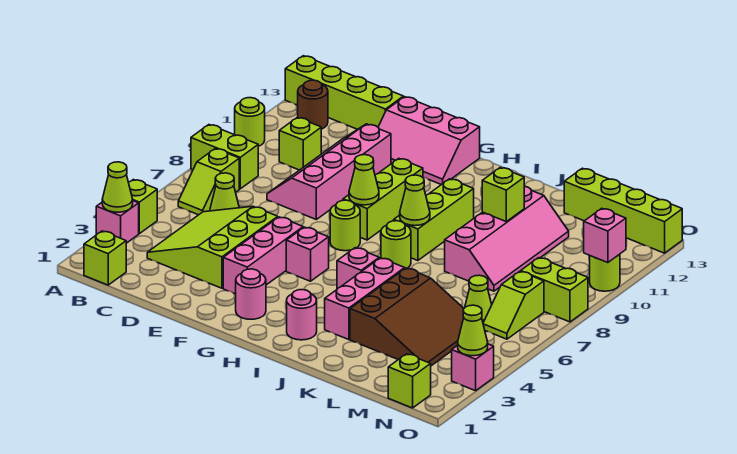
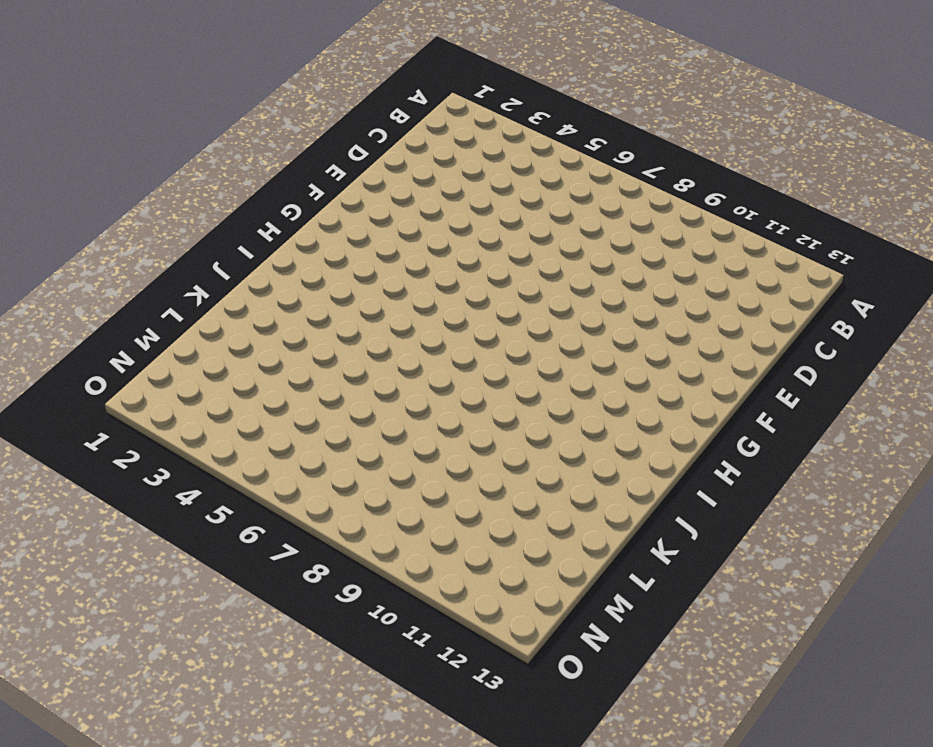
none -> pink 1x1 brick [96,201,139,243]
none -> lime 1x1 brick [129,180,157,234]
none -> lime 1x2 brick [191,125,258,189]
none -> lime 1x1 round brick [235,98,265,146]

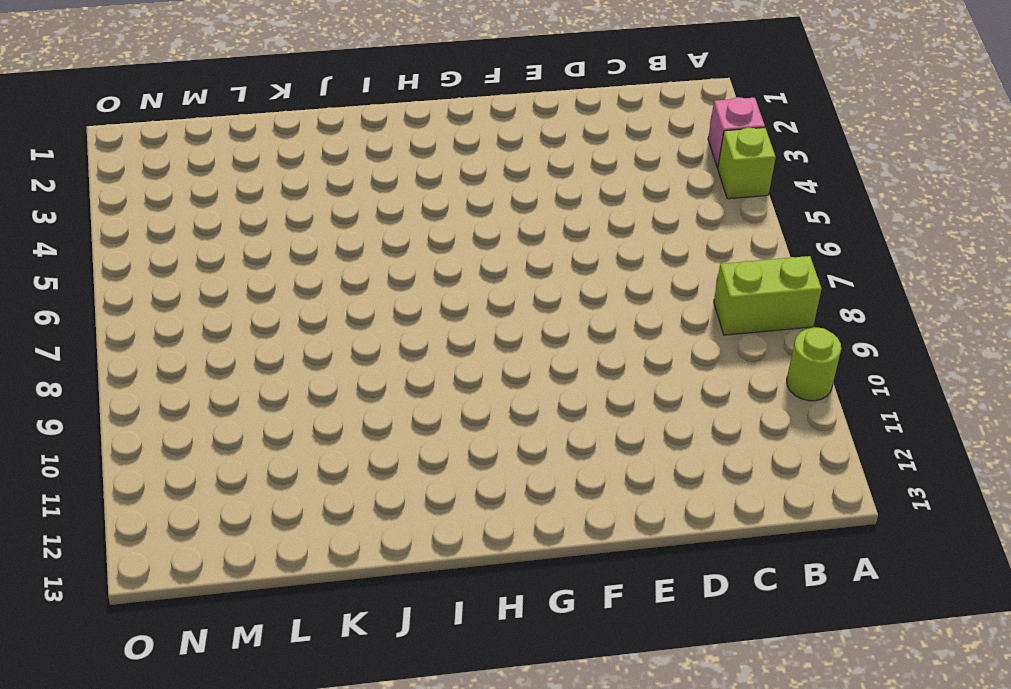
none -> lime 1x4 brick [285,56,403,129]
none -> lime 1x1 brick [84,231,126,285]
none -> lime 1x2 slope [178,148,239,215]
none -> brown 1x1 round brick [298,80,328,129]

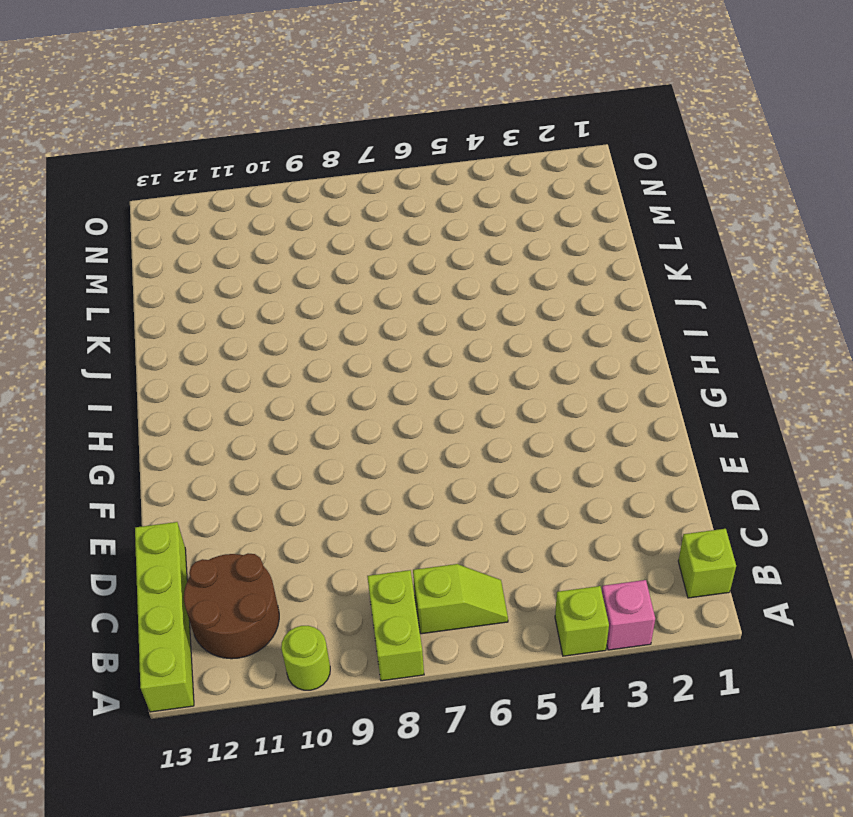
brown 2x2 round brick [184,553,279,659] -> brown 1x1 round brick [298,80,328,129]
none -> lime 3x3 slope [147,206,278,288]
none -> lime 1x1 cone [210,173,239,211]
none -> lime 1x1 brick [279,117,321,170]
none -> pink 2x4 slope [267,124,391,219]

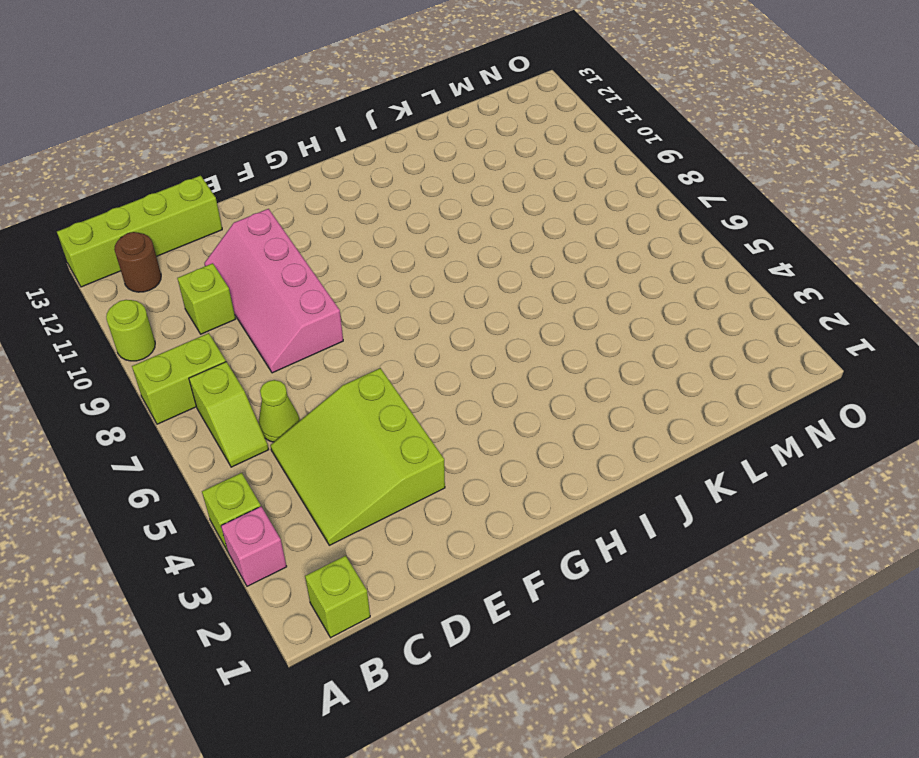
none -> pink 2x3 slope [378,97,480,185]
none -> pink 1x3 brick [223,217,303,294]
none -> pink 1x1 round brick [236,269,266,319]
none -> pink 1x1 brick [286,227,329,281]

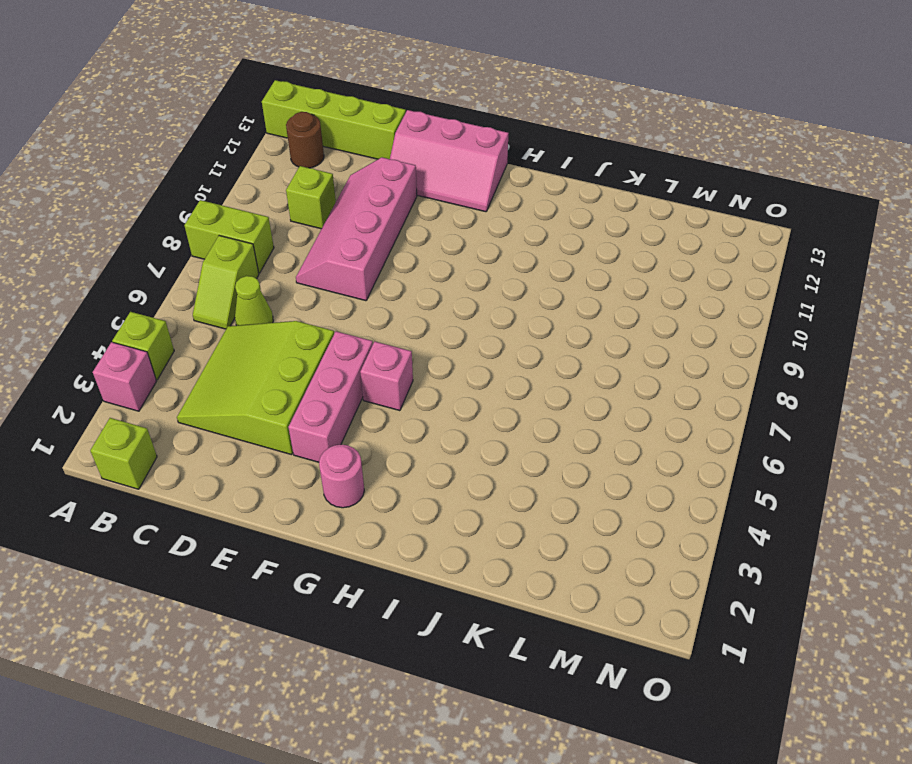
none -> lime 1x1 round brick [235,98,265,146]
none -> lime 1x1 round brick [330,200,360,251]
none -> lime 1x3 brick [343,159,423,240]
none -> pink 1x1 round brick [287,290,317,340]

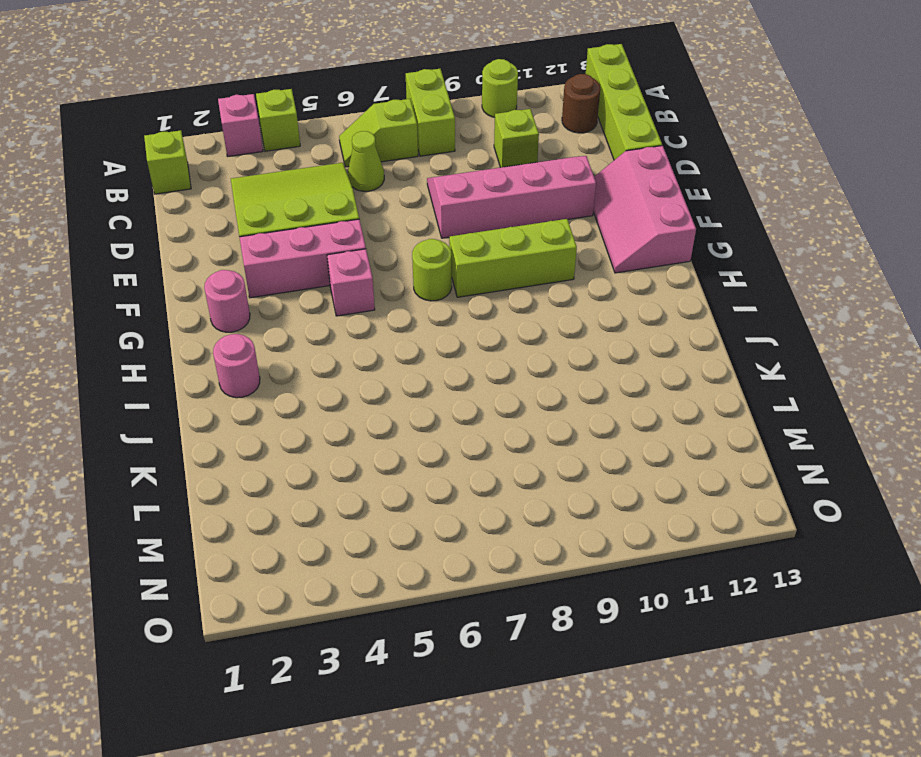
none -> pink 1x1 brick [337,248,379,289]
none -> lime 1x1 round brick [381,221,411,268]
none -> lime 1x3 brick [394,179,474,261]
none -> pink 1x3 brick [325,258,405,340]

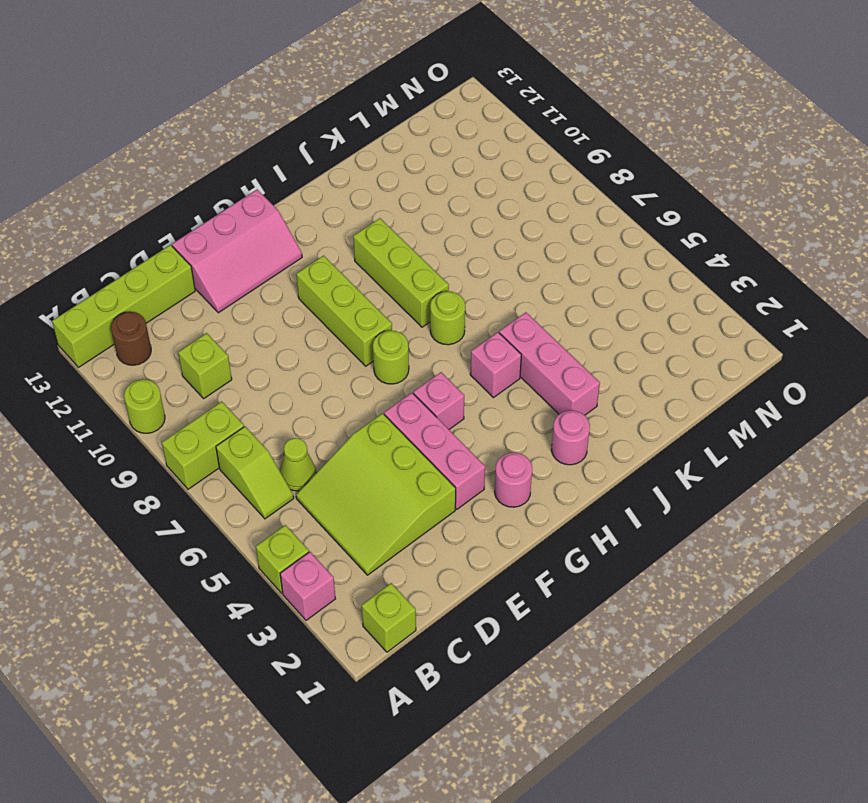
none -> pink 2x4 slope [267,124,391,219]
none -> brown 3x3 slope [350,268,464,366]
none -> pink 2x4 slope [445,186,569,291]
none -> lime 1x4 brick [564,168,682,253]

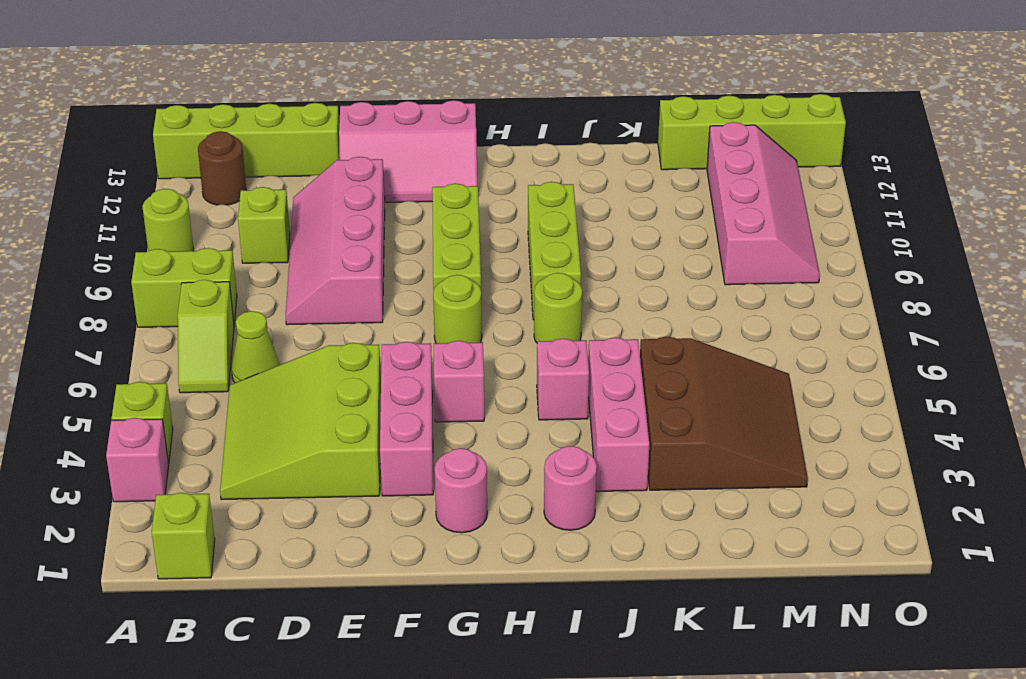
pink 2x4 slope [707,122,820,285] -> pink 2x4 slope moved to [445,186,569,291]
none -> lime 1x1 cone [465,275,492,322]
none -> lime 1x1 brick [388,354,431,408]
none -> lime 1x2 slope [483,271,544,339]
none -> lime 1x2 brick [521,258,588,322]

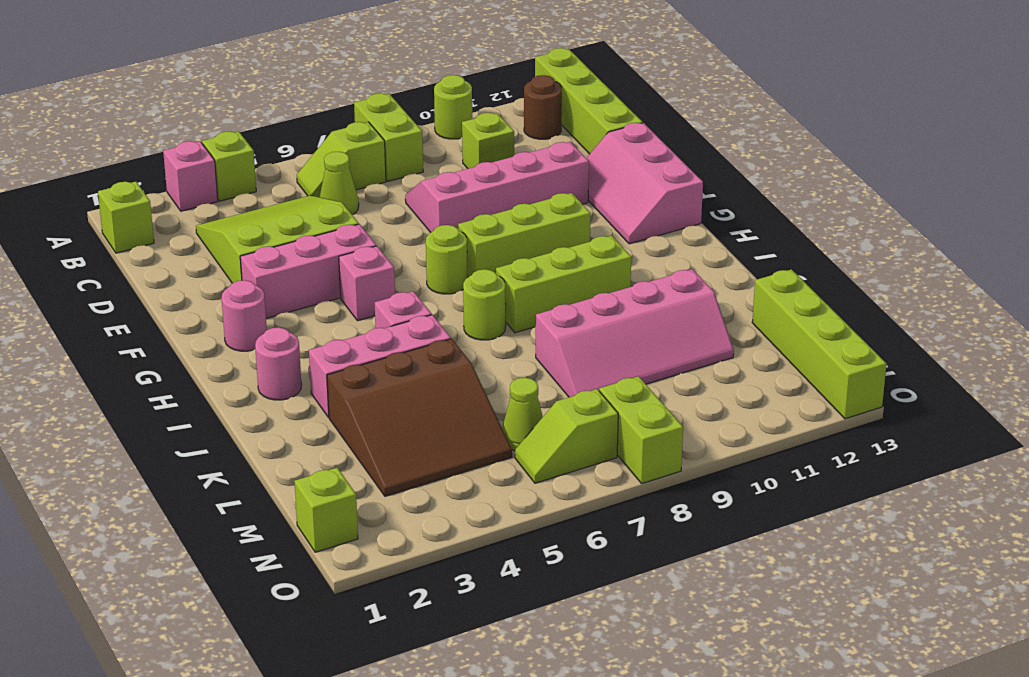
none -> pink 1x1 brick [452,344,494,391]
none -> lime 1x1 round brick [590,254,620,291]
none -> lime 1x1 cone [102,162,133,212]
none -> lime 1x1 cone [349,155,379,205]

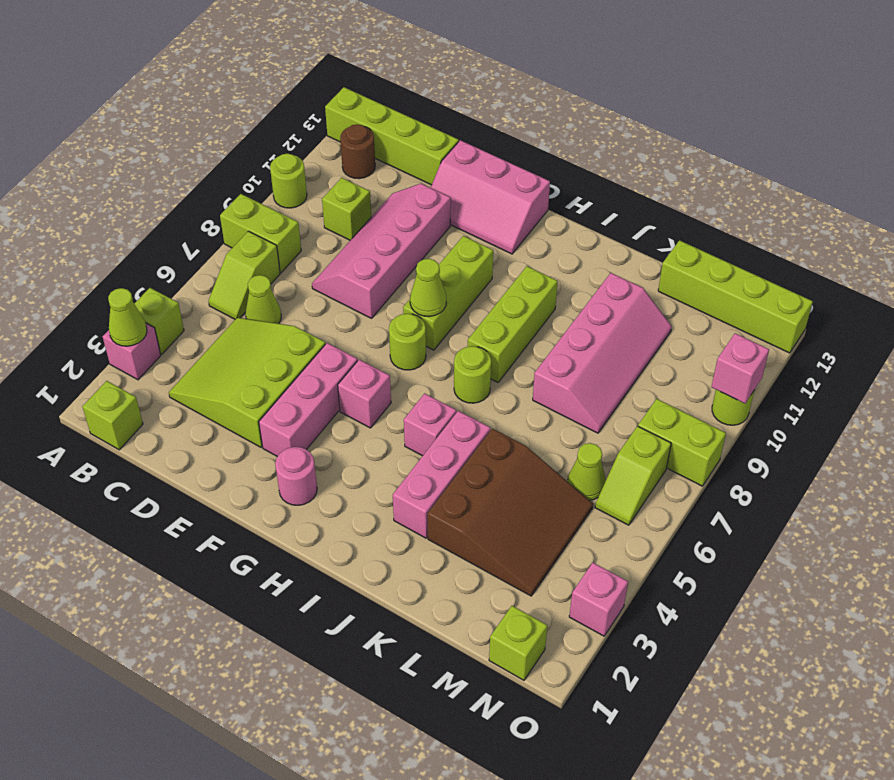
none -> pink 1x1 round brick [287,290,317,340]
none -> lime 1x1 cone [400,175,430,226]
none -> lime 1x1 brick [482,167,524,221]
none -> lime 1x1 cone [458,305,488,356]

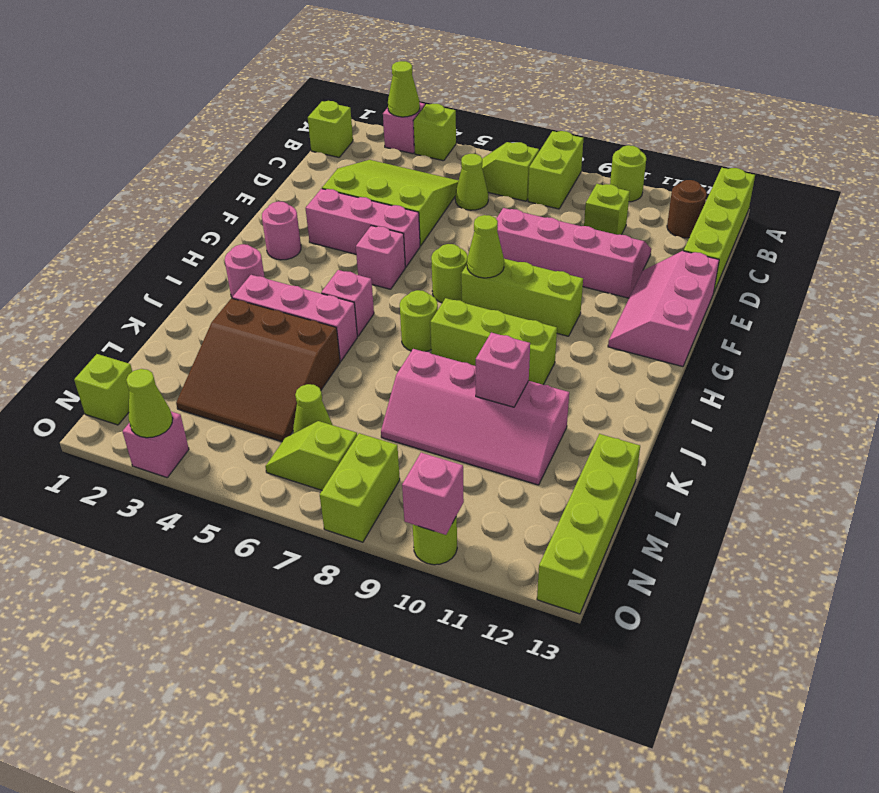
pink 1x1 brick [476,332,530,407] -> lime 1x1 brick [482,167,524,221]
none -> lime 1x1 cone [400,175,430,226]

